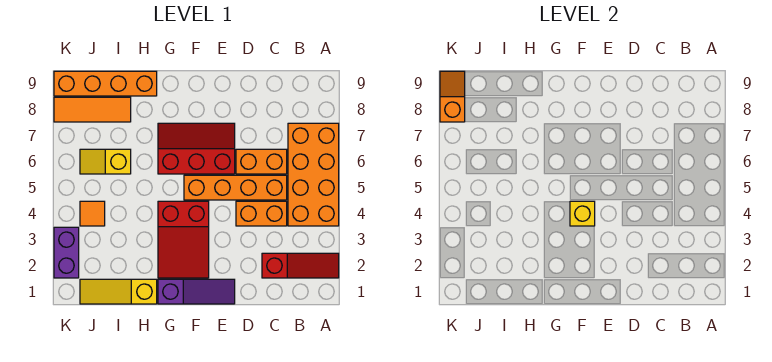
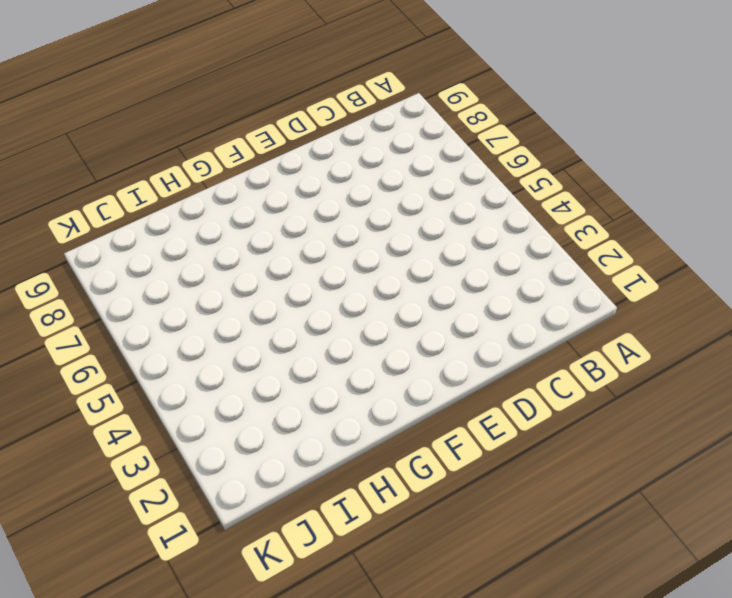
none -> red 1x3 slope [262,253,339,278]
none -> orange 2x4 brick [288,123,339,226]
none -> orange 1x2 brick [236,201,287,226]

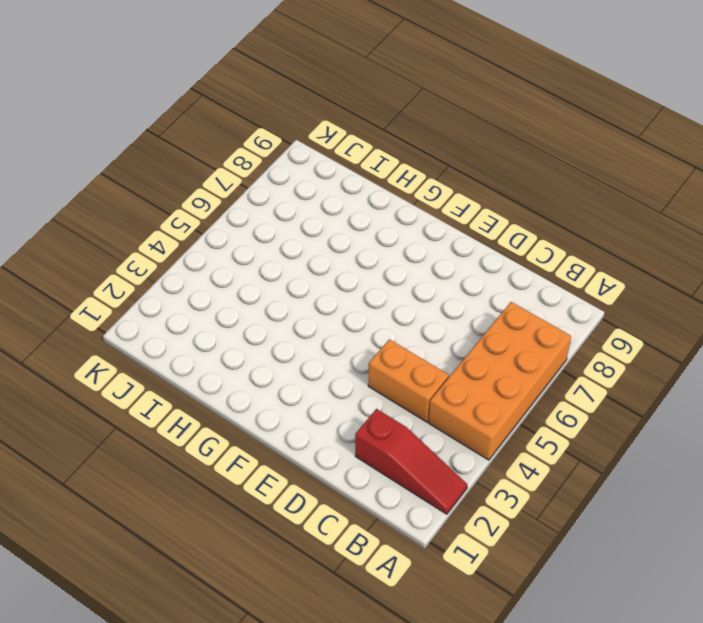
none -> orange 1x4 brick [184,175,287,200]
none -> orange 1x2 brick [236,149,287,174]
none -> purple 1x3 slope [158,279,235,304]

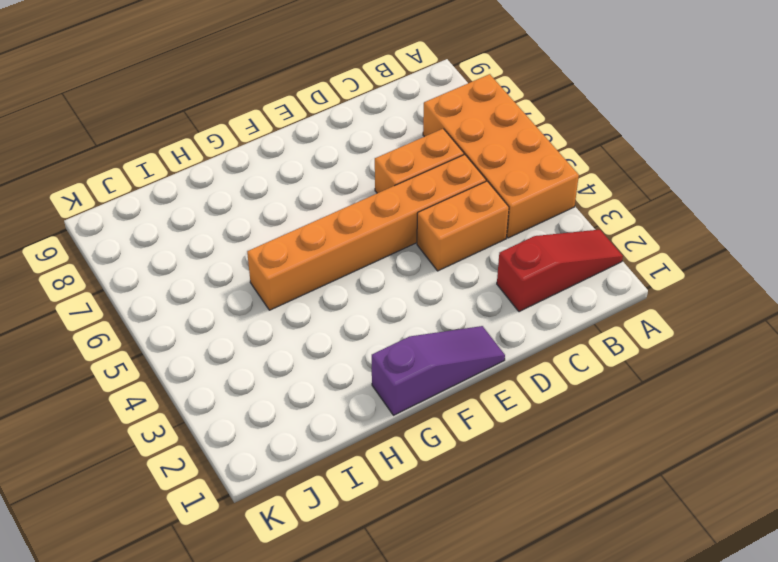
orange 1x6 brick [247,155,486,310] -> orange 1x4 brick [184,175,287,200]
none -> red 2x3 slope [158,123,235,174]
none -> red 2x3 slope [158,201,209,278]
none -> yellow 1x3 slope [80,279,157,304]

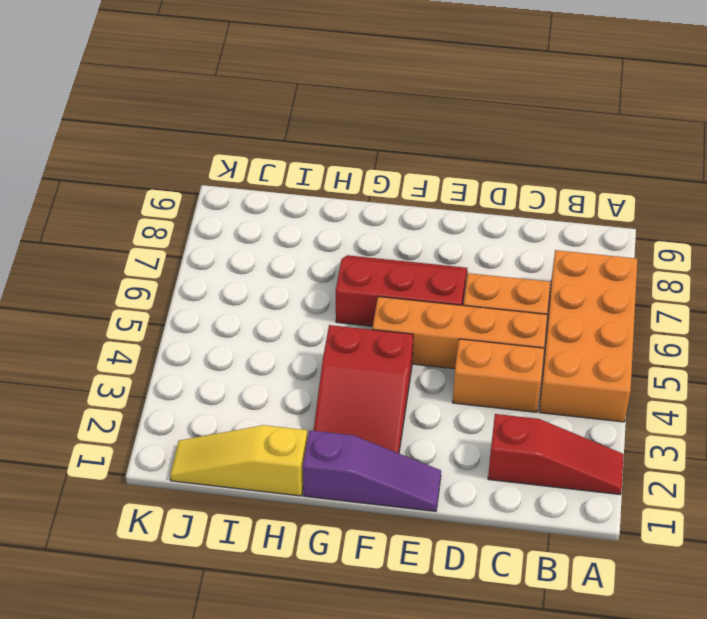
none -> orange 1x4 brick [54,71,157,96]
none -> yellow 1x2 slope [80,149,131,174]
none -> orange 1x3 tile [54,97,131,122]

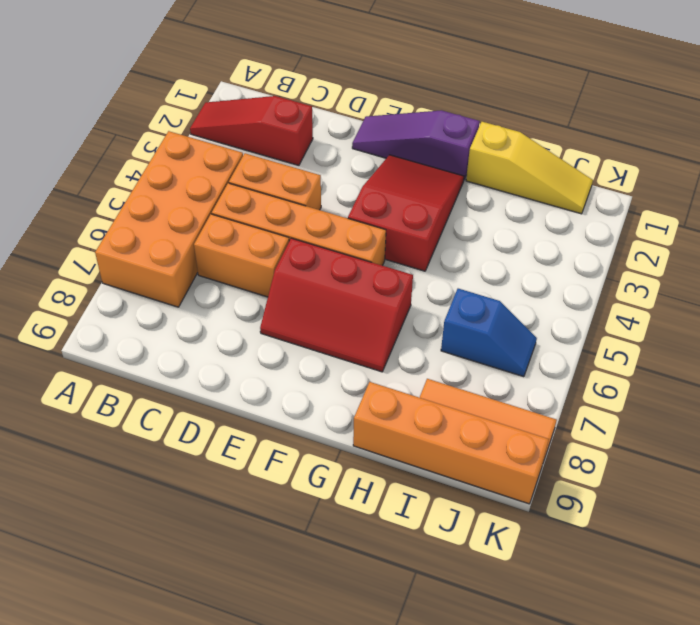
blue 1x2 slope [441,289,537,377] -> yellow 1x2 slope [80,149,131,174]
none -> orange 1x1 tile [80,201,105,226]
none -> purple 1x2 brick [54,227,79,278]
none -> yellow 1x1 brick [570,201,595,226]

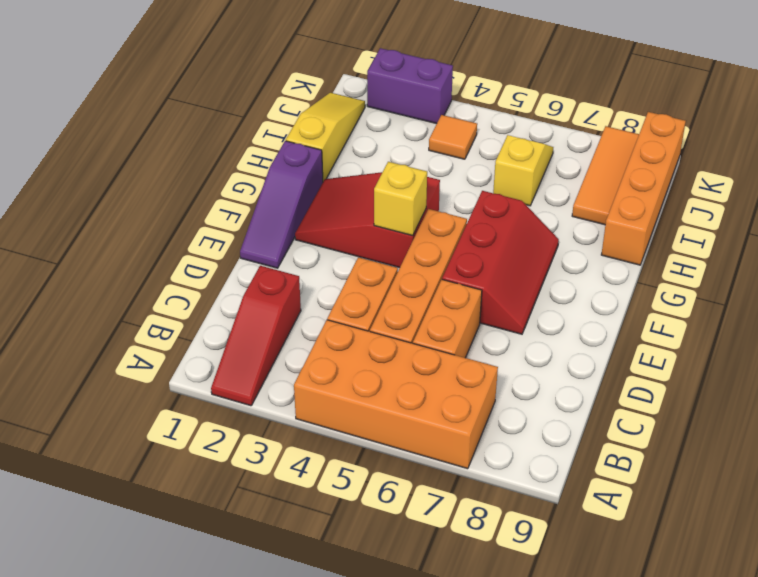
none -> orange 1x2 slope [440,71,465,122]

